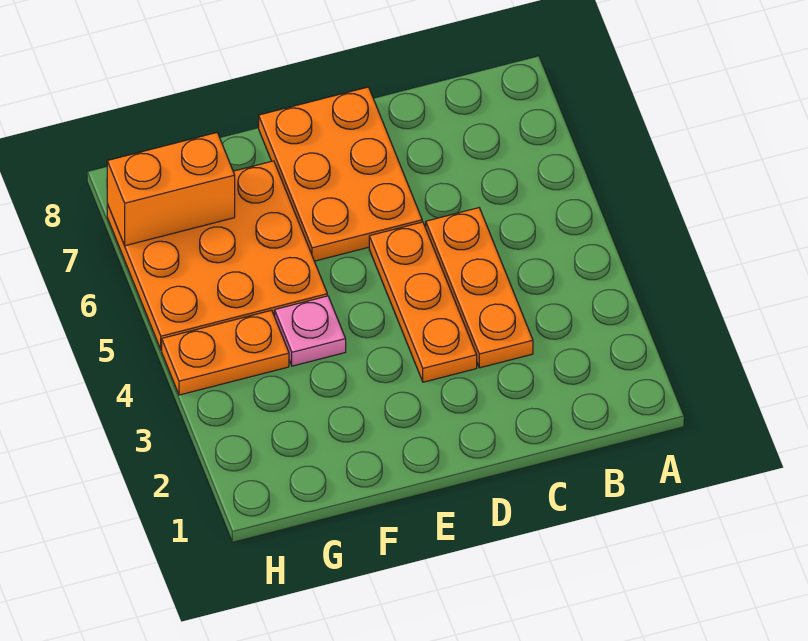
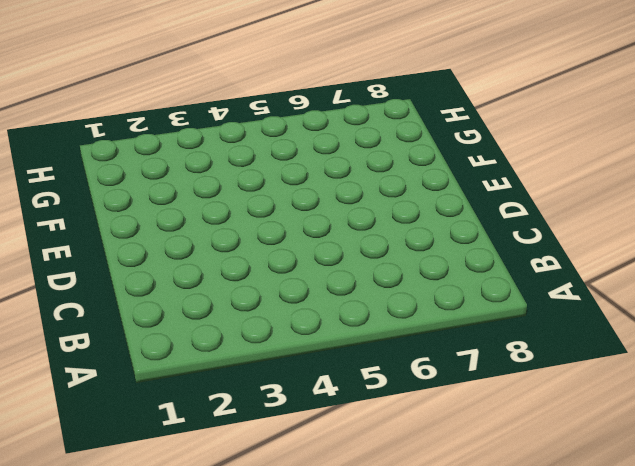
none -> orange 1x3 plate [426,208,533,368]
none -> orange 1x3 plate [369,222,477,382]

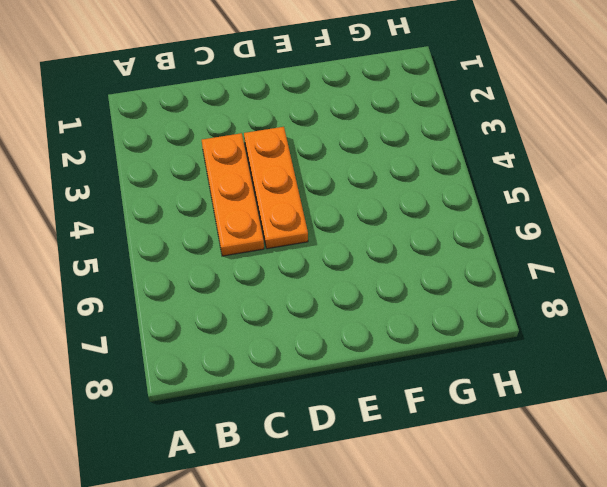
none -> orange 2x3 plate [259,87,422,261]
none -> pink 1x1 plate [275,296,346,366]

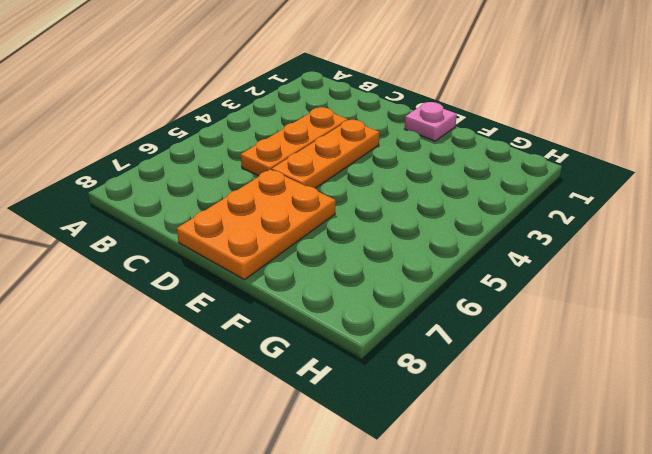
pink 1x1 plate [405,102,457,141] -> pink 1x1 plate moved to [275,296,346,366]
none -> orange 3x3 plate [107,161,327,350]
none -> orange 1x2 plate [162,310,289,395]

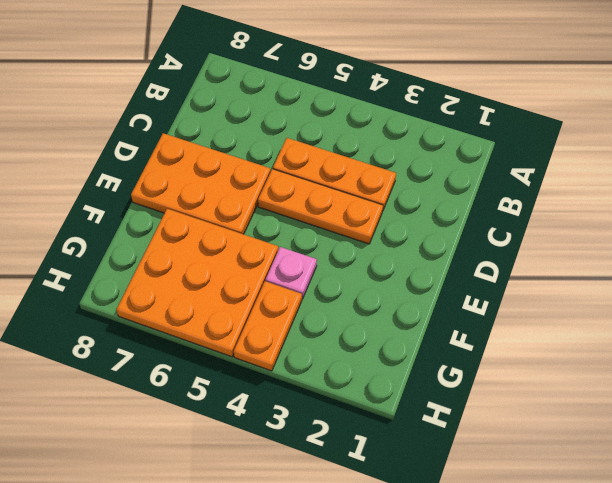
none -> orange 1x2 brick [107,133,235,246]

